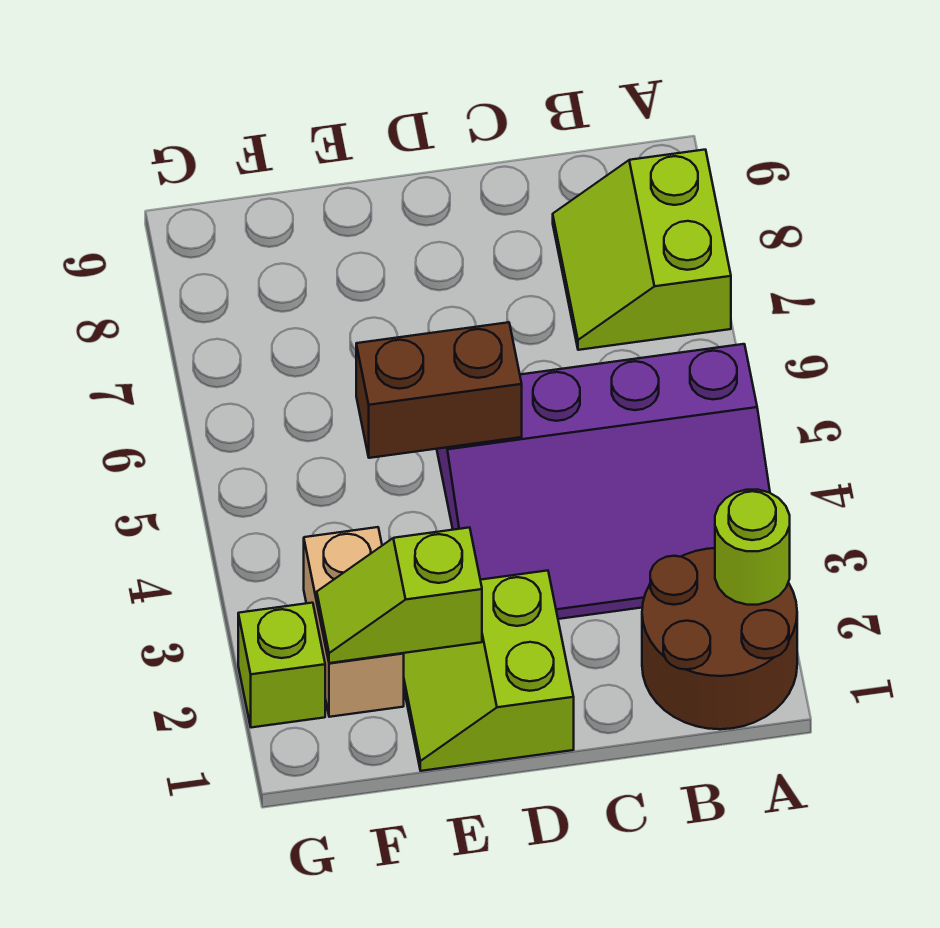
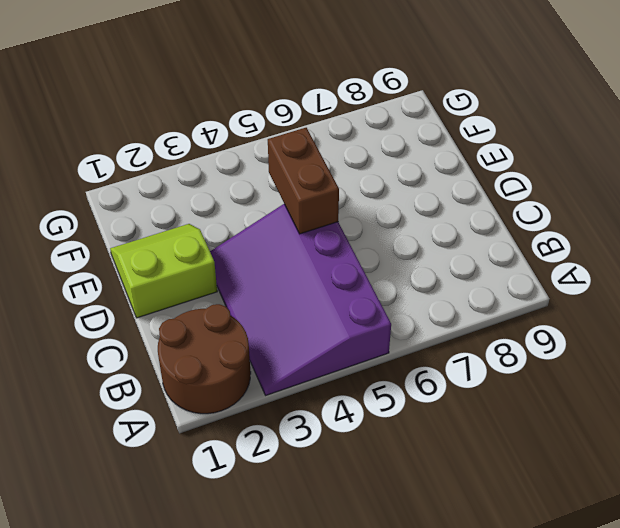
none -> lime 2x2 slope [553,150,731,350]
none -> tan 1x2 brick [304,527,404,717]

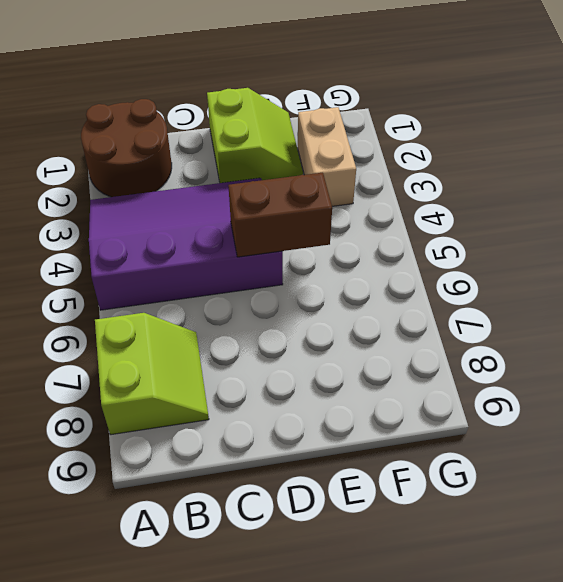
none -> lime 1x1 brick [238,603,325,728]
none -> lime 1x1 round brick [715,490,790,605]

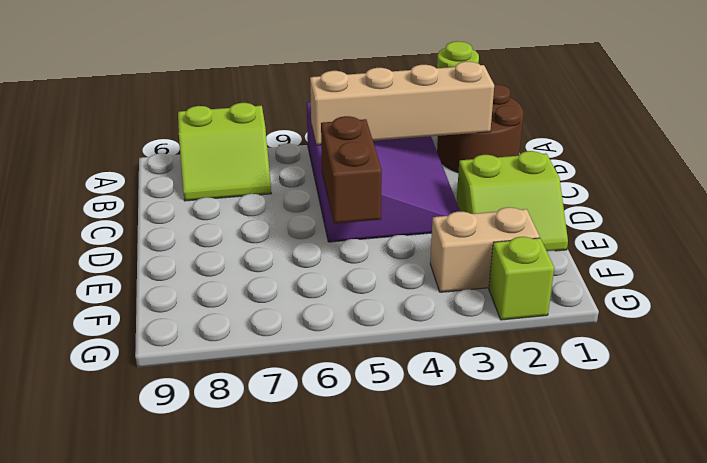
tan 1x4 brick [310,62,494,145] -> none
none -> lime 1x2 slope [317,527,482,663]

